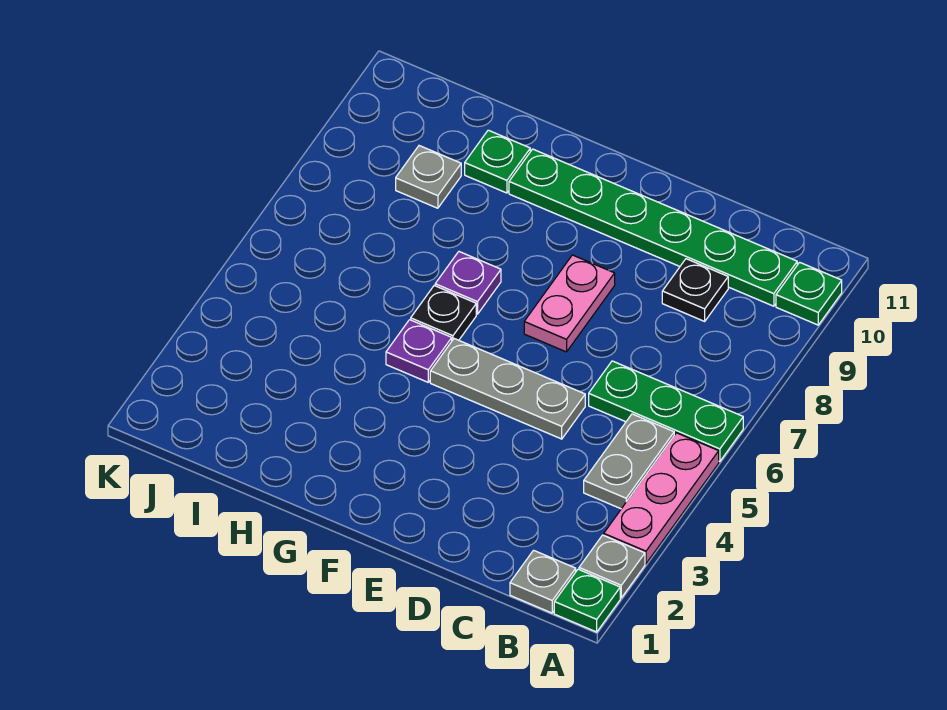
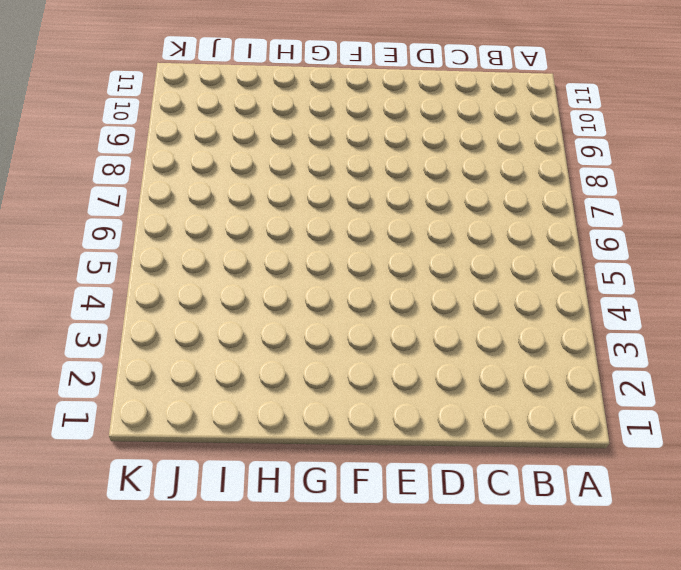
none -> green 1x1 plate [554,569,620,632]
none -> grey 1x1 plate [579,535,645,598]
none -> pink 1x3 plate [604,433,719,564]

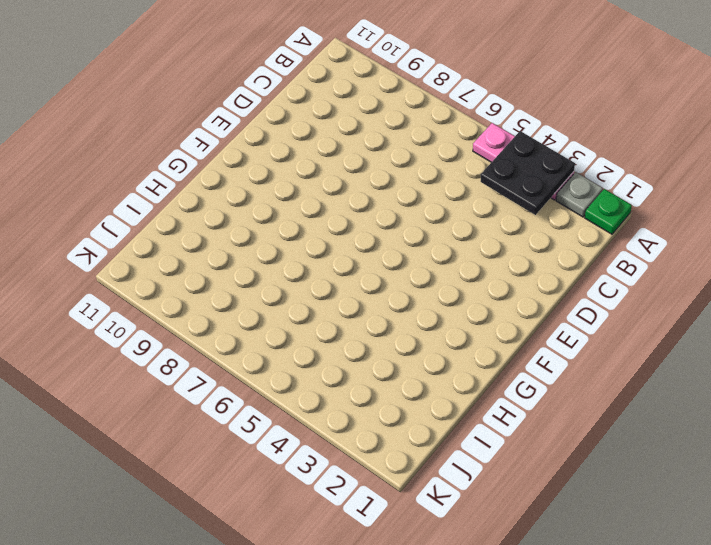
black 2x2 plate [481,131,575,215] -> none
none -> green 1x3 plate [589,361,743,462]
none -> green 1x1 plate [776,262,842,325]
none -> grey 1x1 plate [510,550,576,613]

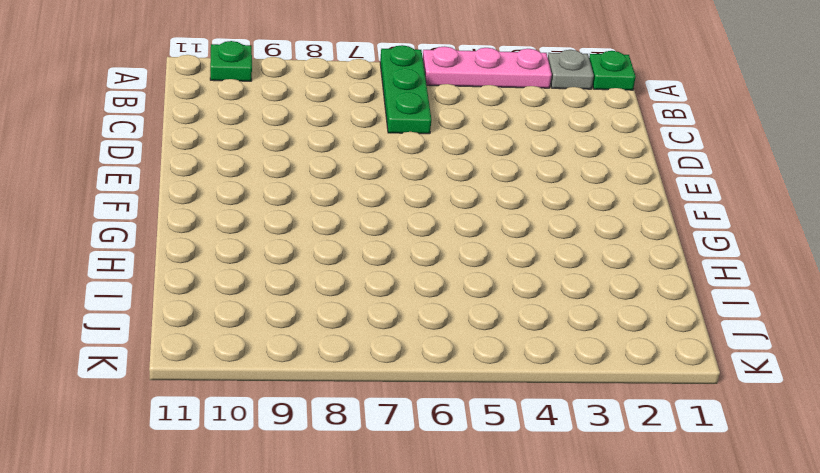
none -> grey 1x1 plate [510,550,576,613]
none -> grey 1x2 plate [584,414,674,509]
none -> green 1x6 plate [509,149,797,306]

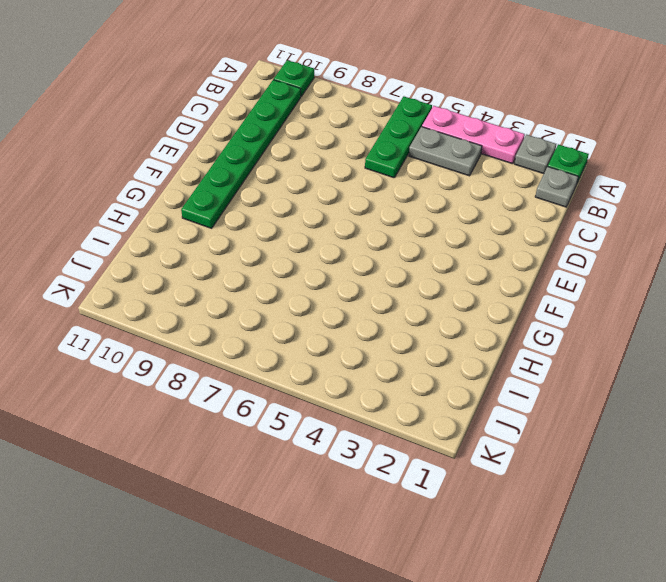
none -> black 1x1 plate [662,259,728,321]
none -> grey 1x3 plate [430,339,585,439]
none -> pink 1x2 plate [524,255,615,352]

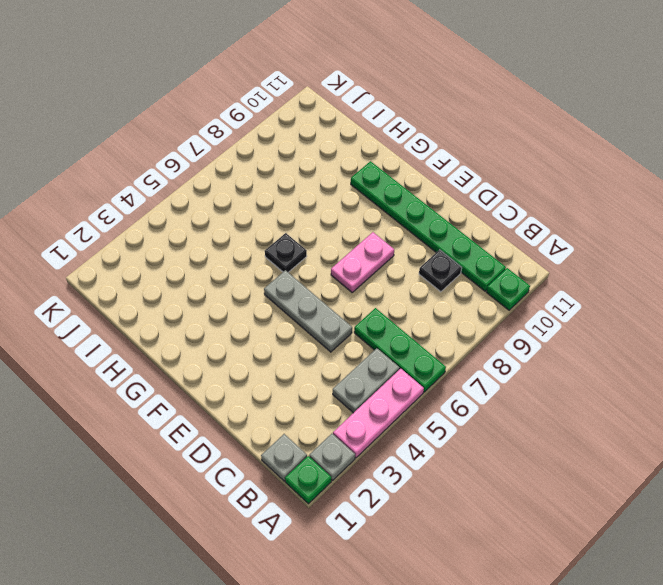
none -> purple 1x1 plate [386,320,452,382]
none -> purple 1x1 plate [435,252,501,314]
none -> green 1x1 plate [465,130,530,193]

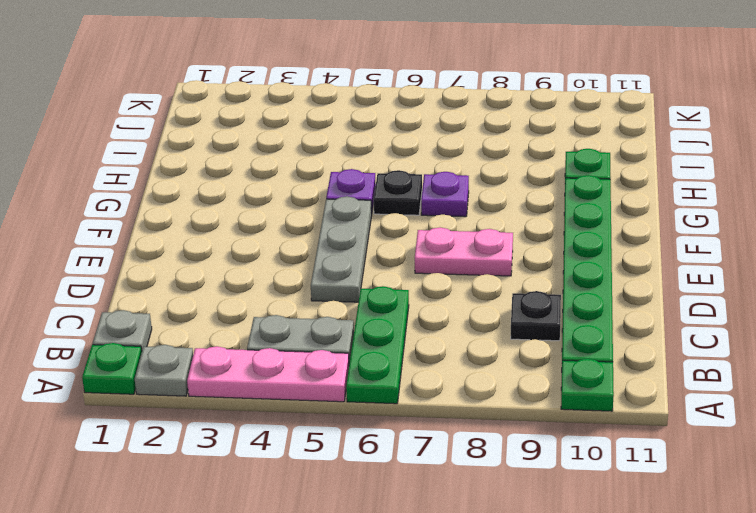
none -> grey 1x1 plate [396,146,461,208]

